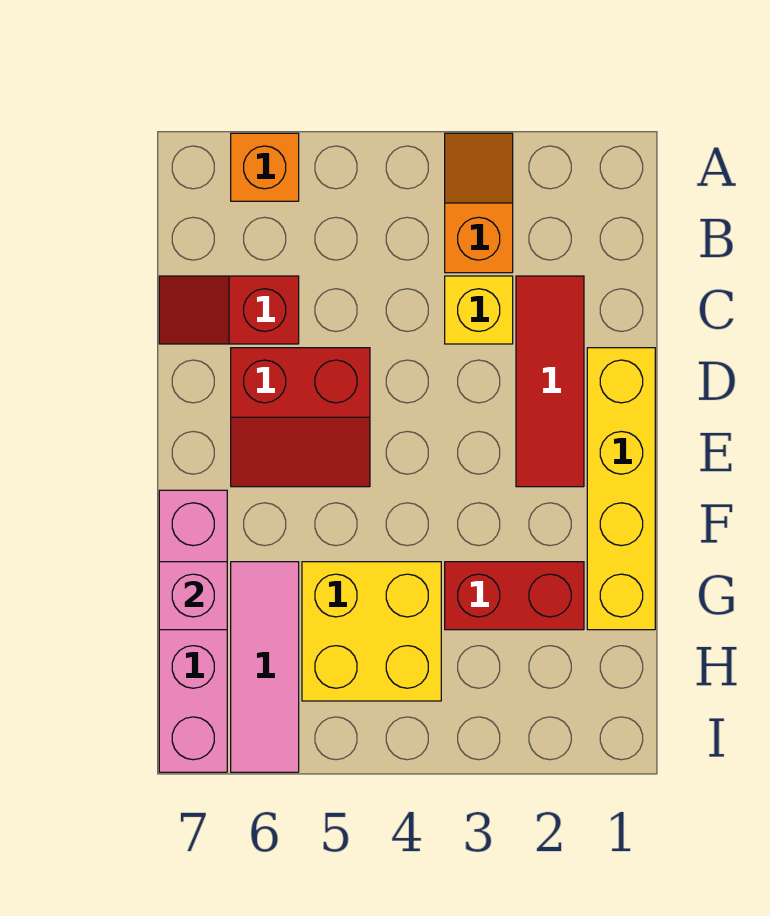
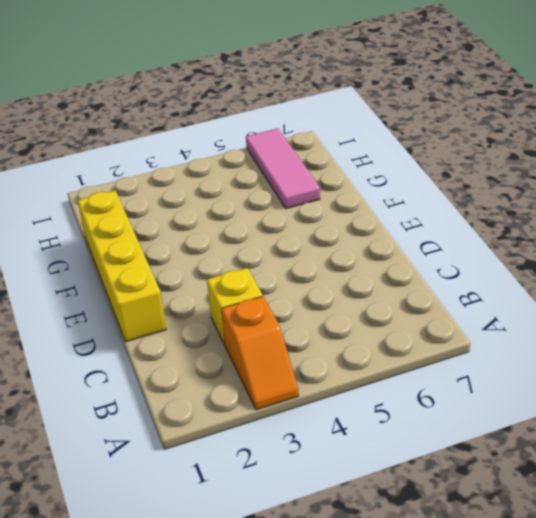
none -> orange 1x1 brick [231,133,299,201]
none -> red 1x3 tile [516,276,584,487]
none -> red 1x2 slope [159,276,299,344]

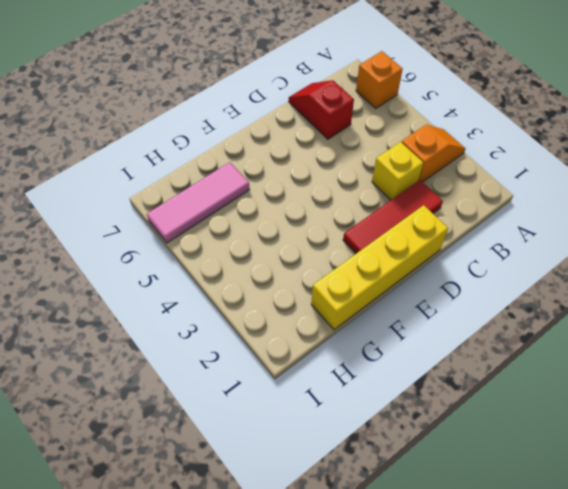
none -> red 2x2 slope [231,348,370,487]
none -> pink 1x4 brick [159,490,227,772]
none -> red 1x2 brick [445,562,584,630]

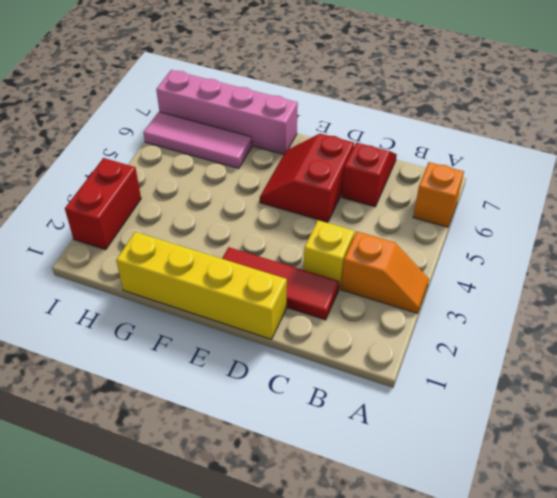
red 1x2 brick [65,158,141,250] -> red 1x2 brick moved to [445,562,584,630]
none -> yellow 2x2 brick [302,562,441,701]
none -> pink 1x1 brick [159,562,227,630]

